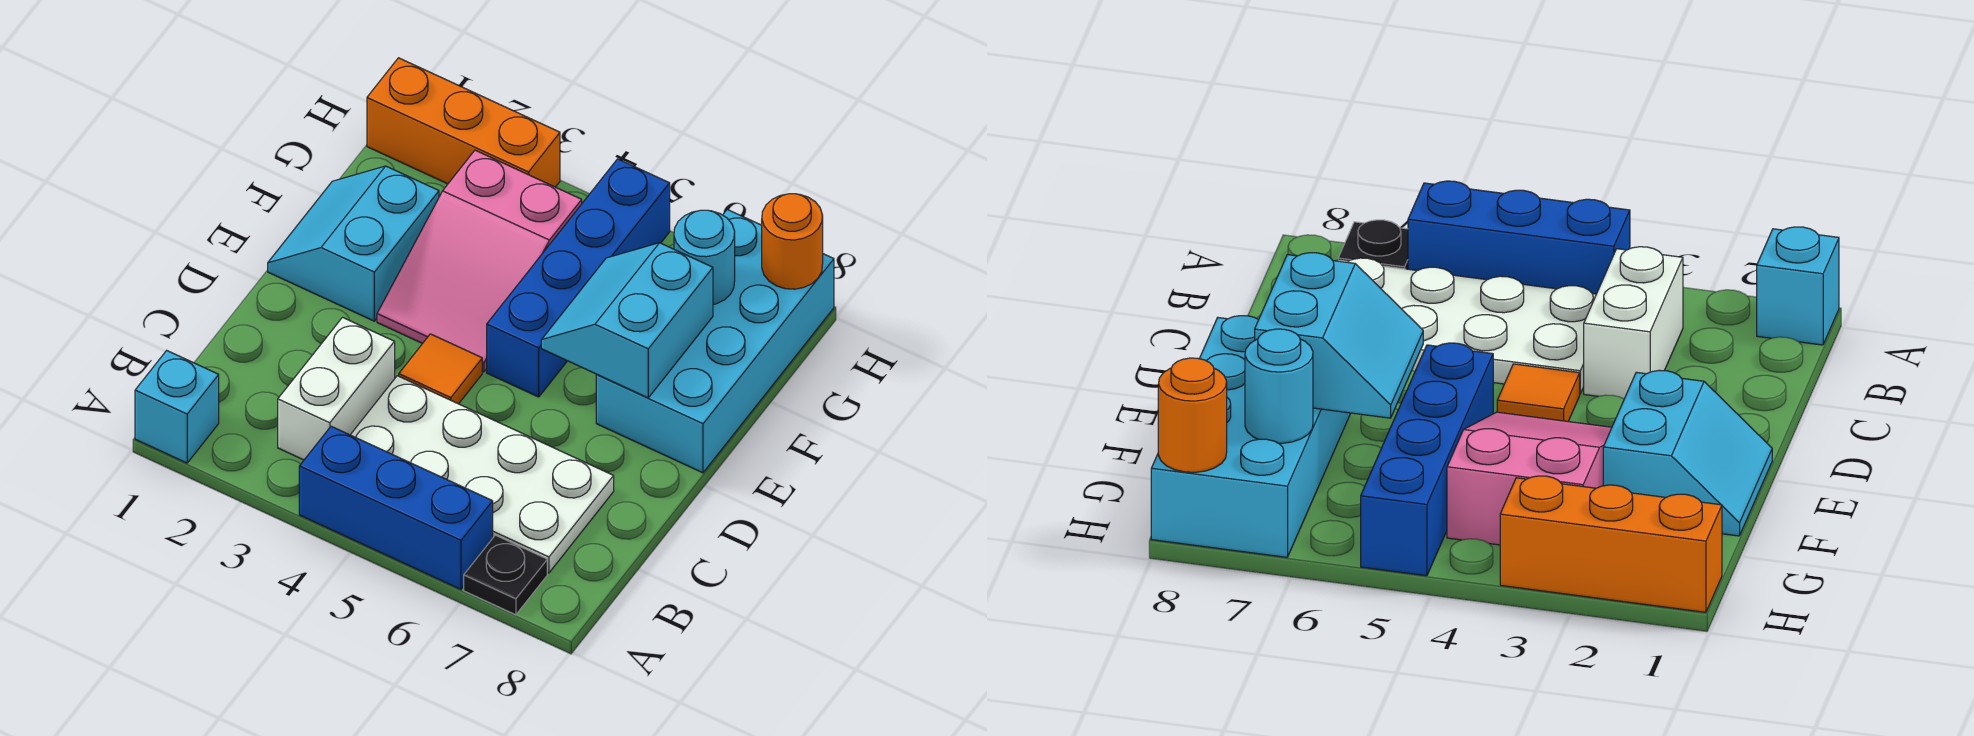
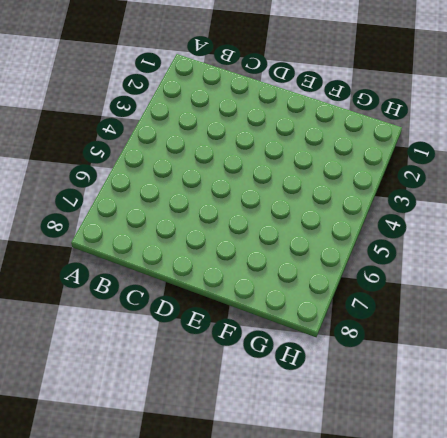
none -> cyan 1x1 brick [135,351,219,463]
none -> blue 1x3 brick [299,426,493,589]
none -> black 1x1 plate [464,535,547,615]

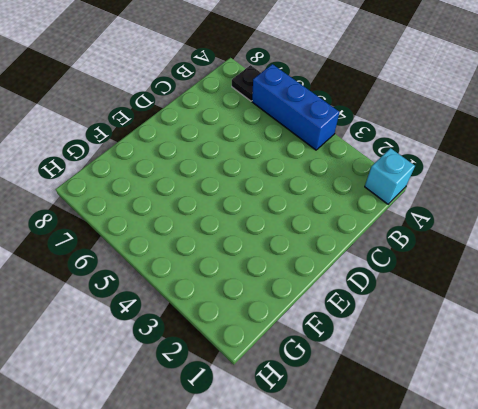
none -> white 1x2 brick [278,317,395,460]
none -> white 2x4 plate [351,376,614,573]
none -> orange 1x1 tile [399,334,482,404]

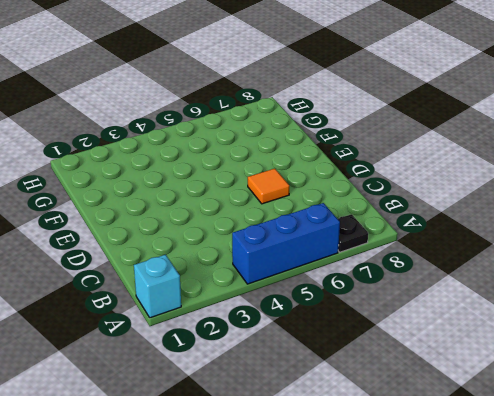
orange 1x1 tile [248,169,289,204] -> orange 1x1 tile moved to [399,334,482,404]
none -> white 1x2 brick [278,317,395,460]
none -> white 2x4 plate [351,376,614,573]
none -> cyan 2x2 slope [268,166,439,321]

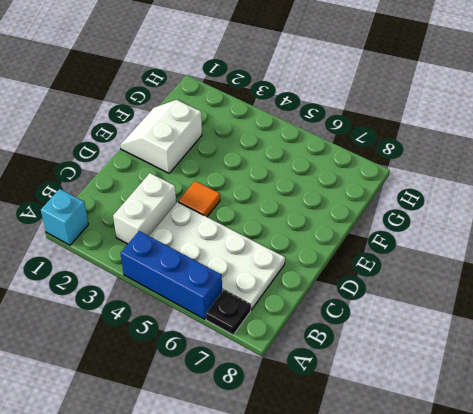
white 2x2 slope [120,100,202,173] -> cyan 2x2 slope [268,166,439,321]
none -> pink 2x3 slope [377,150,582,372]
none -> blue 1x4 brick [487,159,670,397]
none -> cyan 2x4 brick [596,210,834,473]

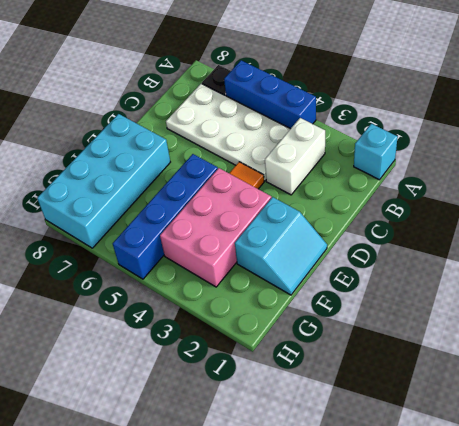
pink 2x3 brick [160,168,271,287] -> pink 2x3 slope [377,150,582,372]
none -> orange 1x3 brick [367,58,560,187]
none -> cyan 2x2 slope [541,243,713,398]
none -> cyan 1x1 round brick [674,210,735,304]

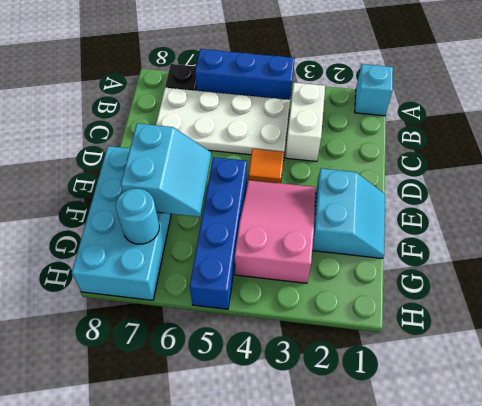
none -> orange 1x3 brick [367,58,560,187]
none -> orange 1x1 round brick [762,194,823,289]

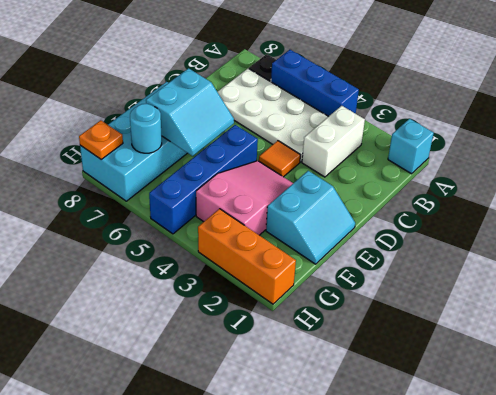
orange 1x1 plate [79,120,123,160] -> orange 1x1 round brick [762,194,823,289]

